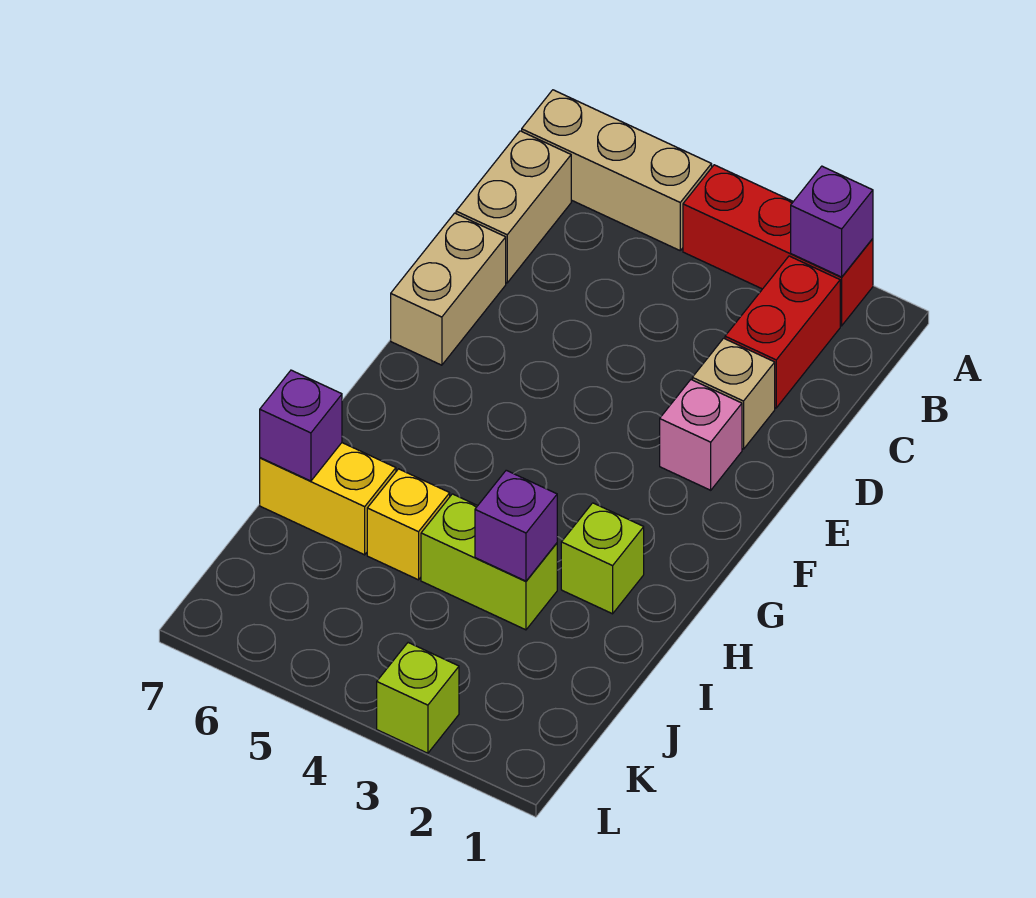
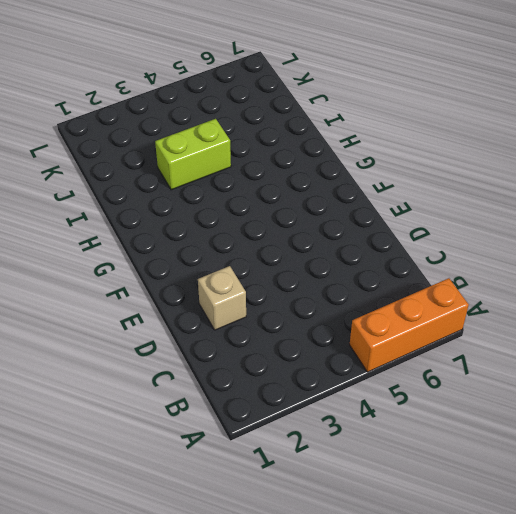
orange 1x3 brick [350,278,469,372] -> tan 1x3 brick [522,90,712,250]
none -> red 1x3 brick [683,165,873,326]
none -> red 1x2 brick [725,256,840,408]
none -> tan 1x2 brick [456,131,571,283]

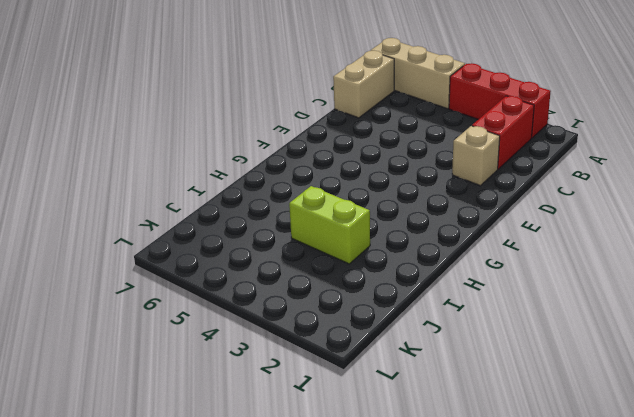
none -> tan 1x2 brick [391,213,506,365]
none -> pink 1x1 brick [660,380,742,490]
none -> lime 1x1 brick [561,503,644,614]

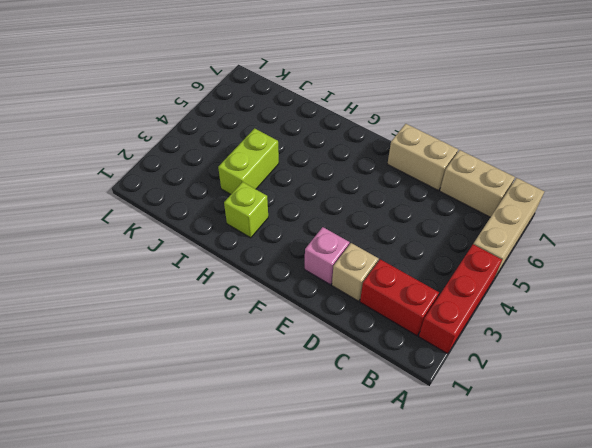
none -> yellow 1x1 brick [367,469,450,580]
none -> yellow 1x2 brick [260,443,396,555]
none -> lime 1x1 brick [377,643,459,753]

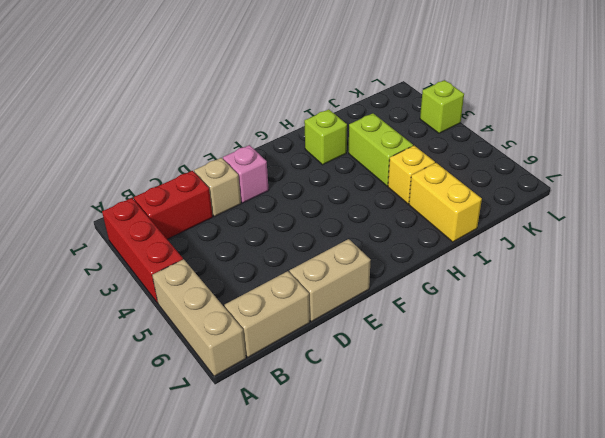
none -> purple 1x1 brick [791,166,873,277]
none -> purple 1x1 brick [475,470,557,581]
none -> purple 1x1 brick [260,370,342,481]

